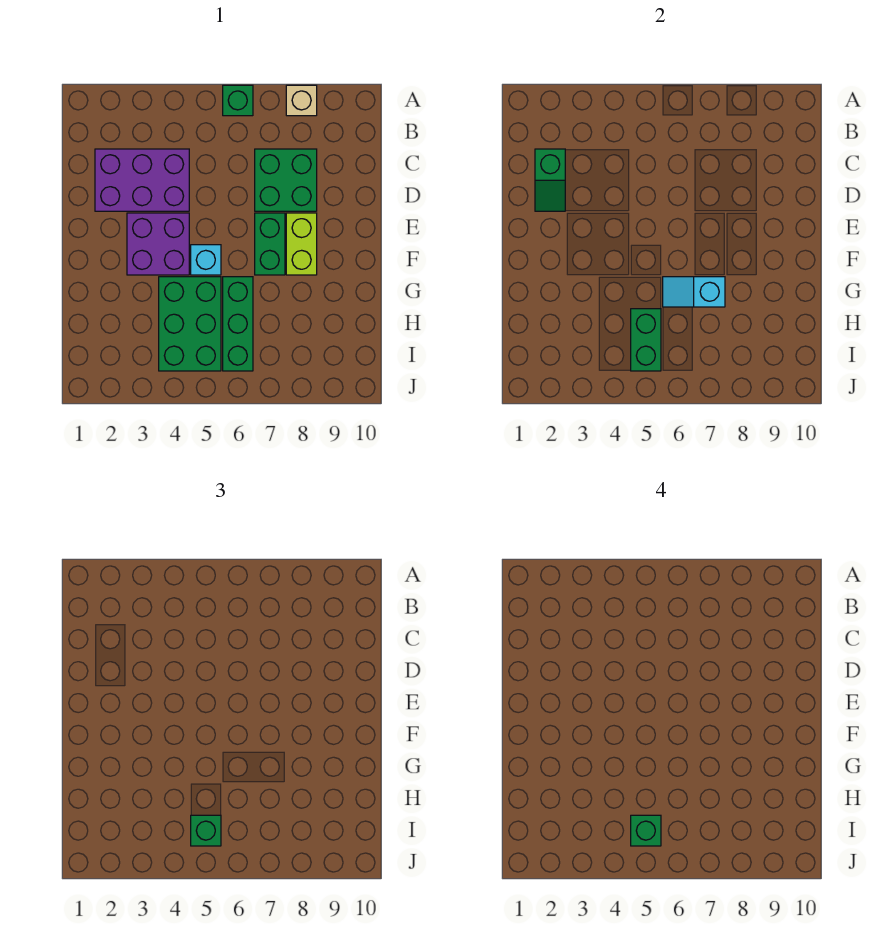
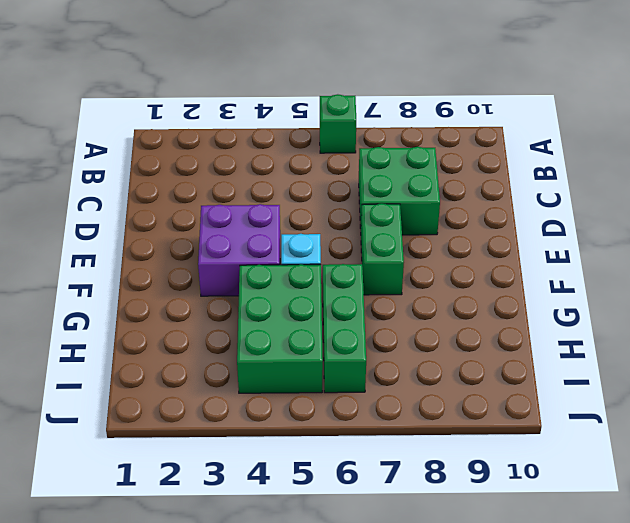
none -> tan 1x1 brick [286,85,317,116]
none -> purple 2x3 brick [95,149,189,211]
none -> lime 1x2 brick [286,213,317,275]

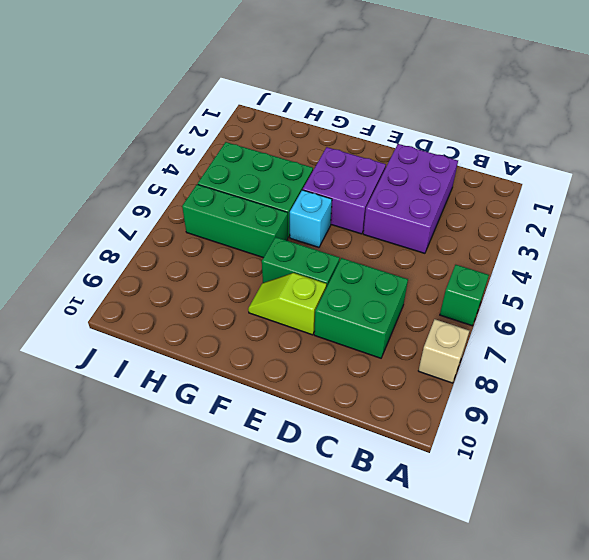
lime 1x2 slope [248,273,327,335] -> lime 1x2 brick [286,213,317,275]
none -> green 1x2 slope [535,149,565,211]
none -> cyan 1x2 slope [663,277,725,307]
none -> green 1x2 brick [631,309,661,371]

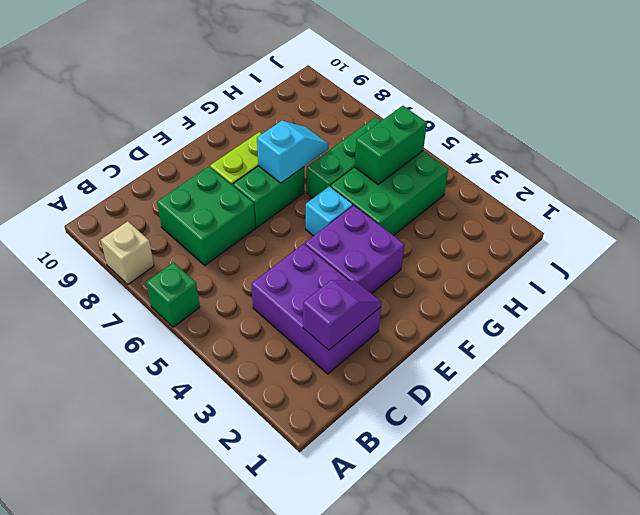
purple 1x2 slope [303,280,381,350] -> green 1x2 slope [535,149,565,211]
cyan 1x2 slope [257,121,329,183] -> cyan 1x2 slope turned to [663,277,725,307]
none -> green 1x1 brick [191,815,221,846]
none -> green 1x1 brick [631,815,661,846]

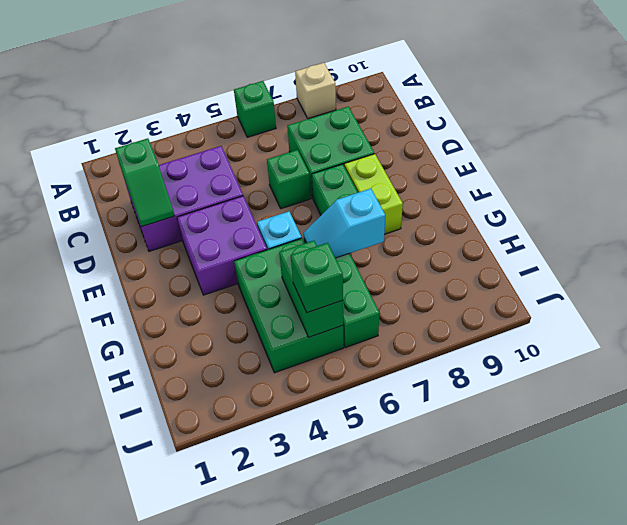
green 1x1 brick [267,150,311,209] -> green 1x1 brick moved to [631,815,661,846]

